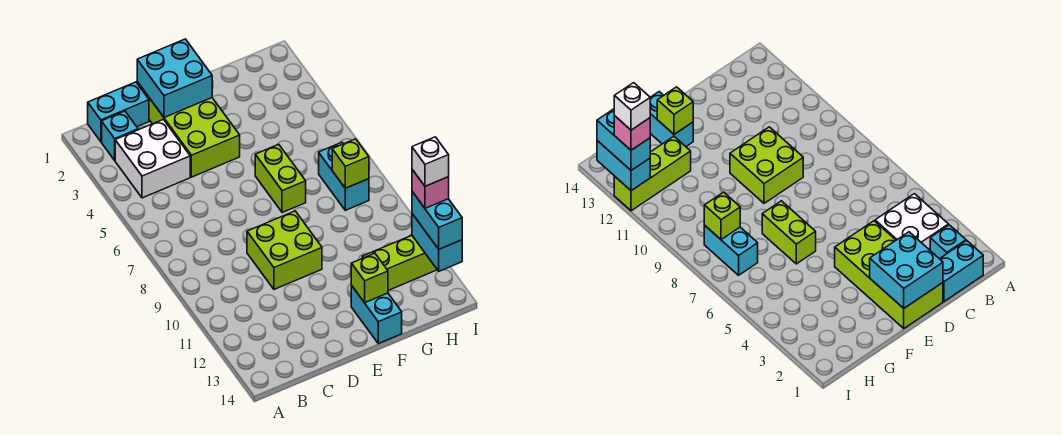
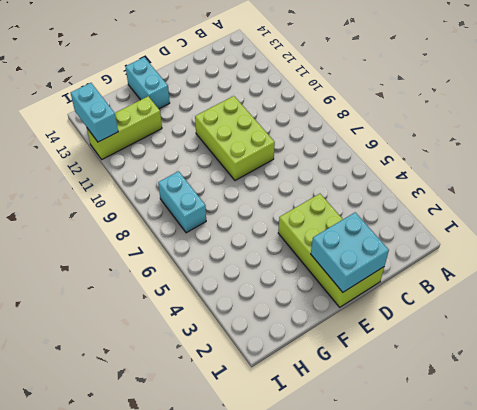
lime 2x3 brick [195,96,275,181] -> lime 2x2 brick [247,211,322,289]
none -> cyan 1x2 brick [88,82,149,142]
none -> cyan 1x1 brick [102,111,138,160]
none -> white 2x2 brick [115,119,190,198]

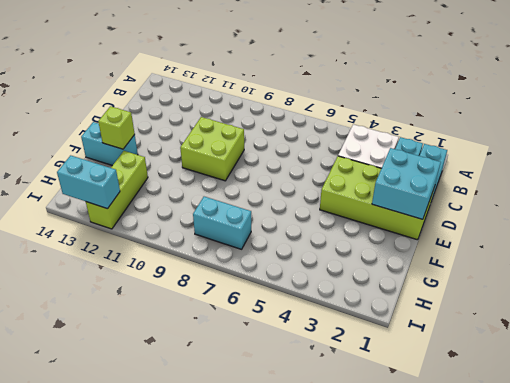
none -> lime 1x2 brick [255,144,306,213]
none -> lime 1x1 brick [332,139,369,188]
none -> cyan 1x2 brick [412,192,462,249]

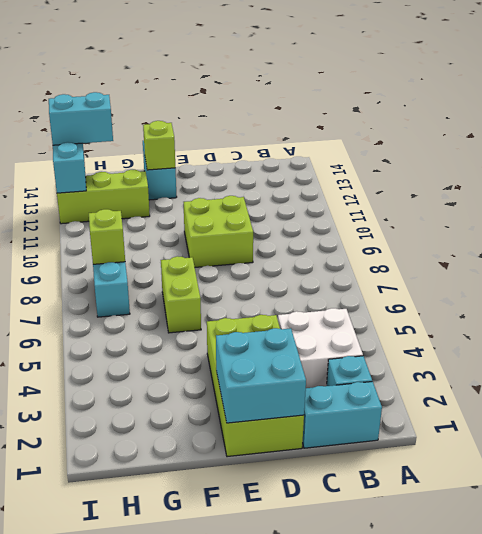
cyan 1x2 brick [49,92,113,145] -> cyan 1x2 brick turned to [412,192,462,249]
none -> pink 1x1 brick [412,170,449,208]
none -> white 1x1 brick [412,137,449,186]

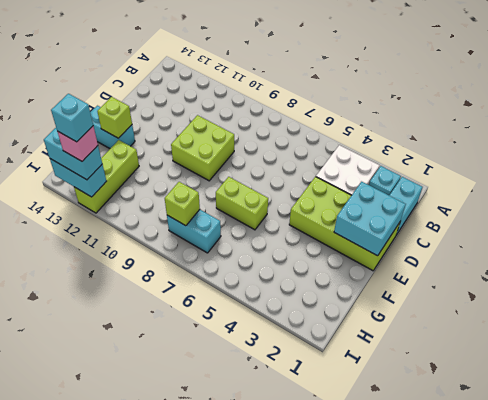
cyan 1x1 brick [51,94,93,142] -> white 1x1 brick [412,137,449,186]

